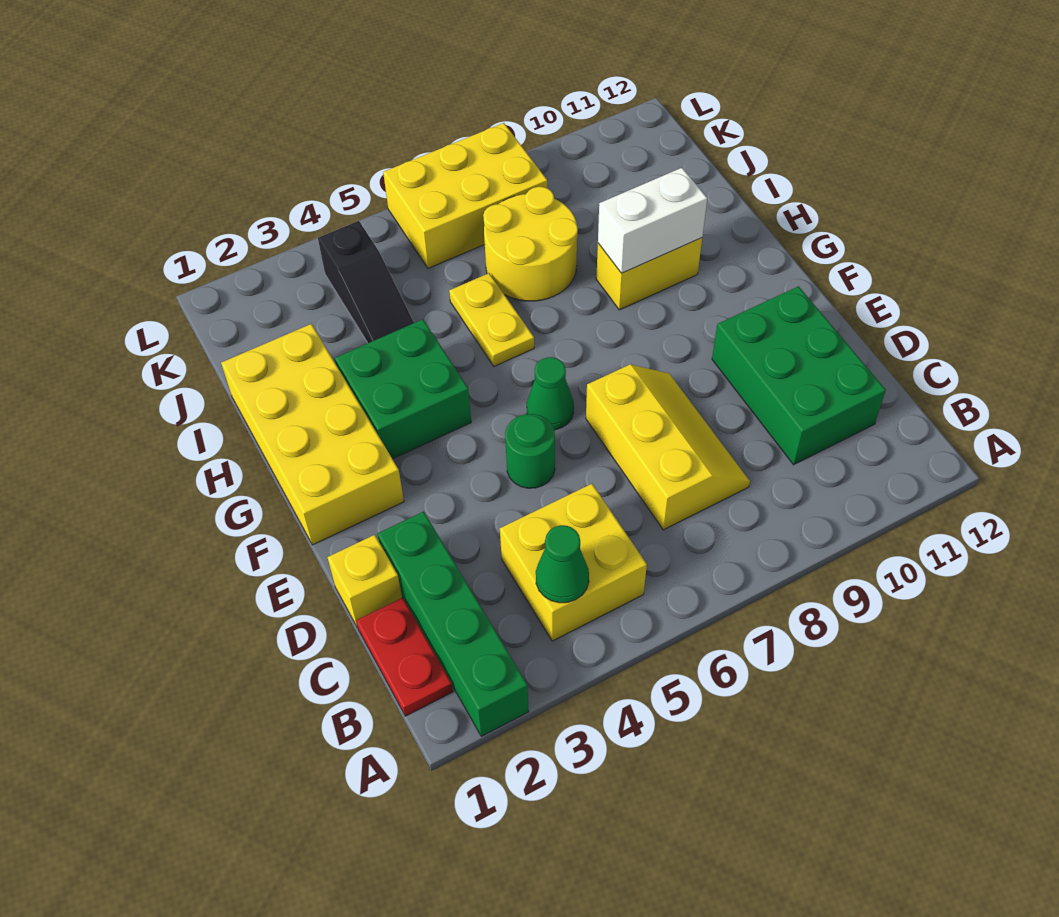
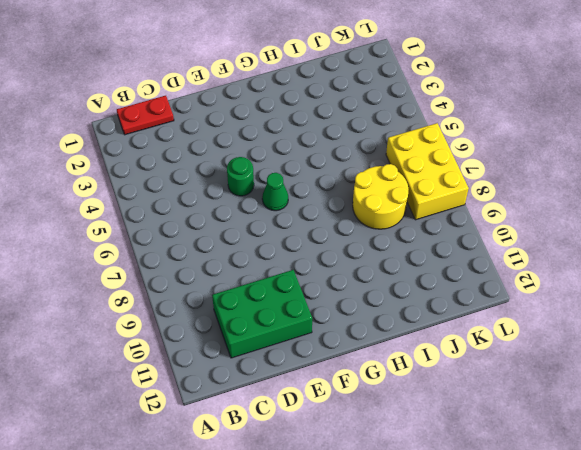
none -> green 1x4 brick [377,512,529,736]
none -> yellow 2x2 brick [500,484,647,641]
none -> yellow 2x3 slope [586,365,750,530]

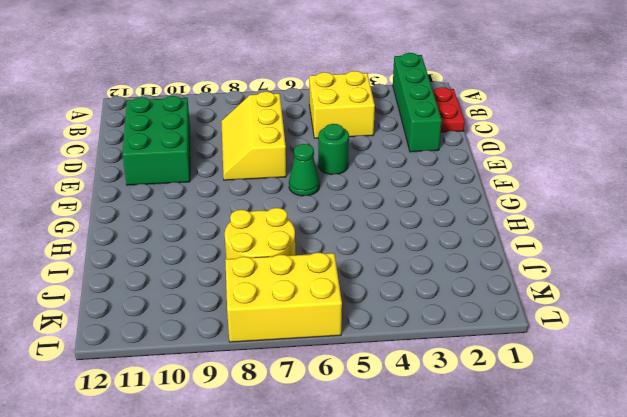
none -> yellow 1x1 brick [327,535,402,628]
none -> yellow 2x4 brick [221,324,404,545]
none -> green 2x2 brick [335,319,471,459]

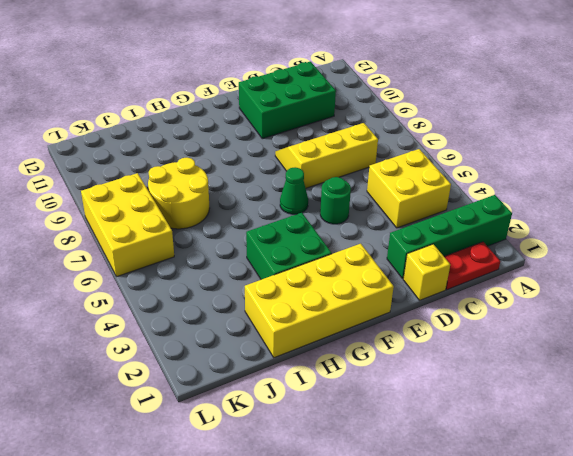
none -> yellow 1x2 plate [449,273,534,366]
none -> yellow 1x2 brick [596,238,702,310]
none -> black 1x3 slope [318,221,414,343]

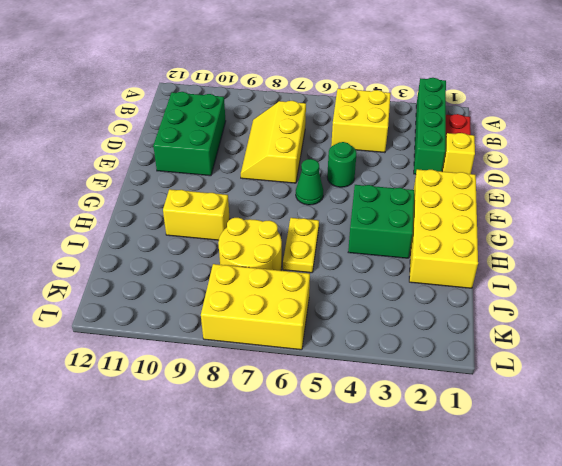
none -> black 1x3 slope [318,221,414,343]
none -> green 1x1 cone [536,525,589,603]
none -> white 1x2 brick [598,168,707,273]

